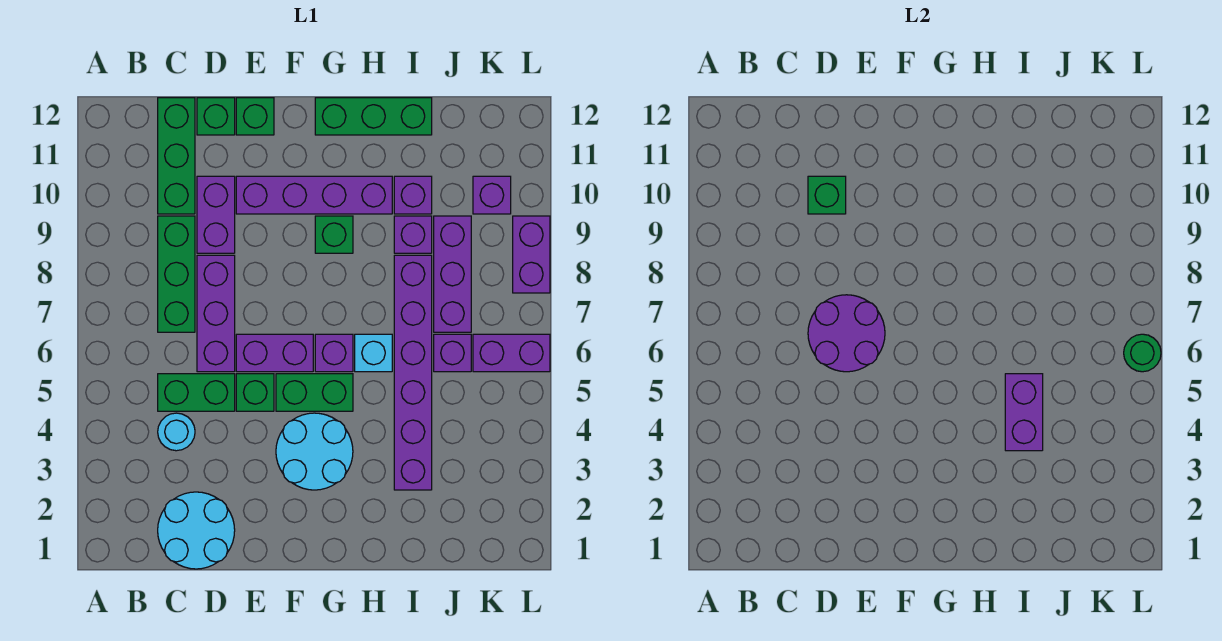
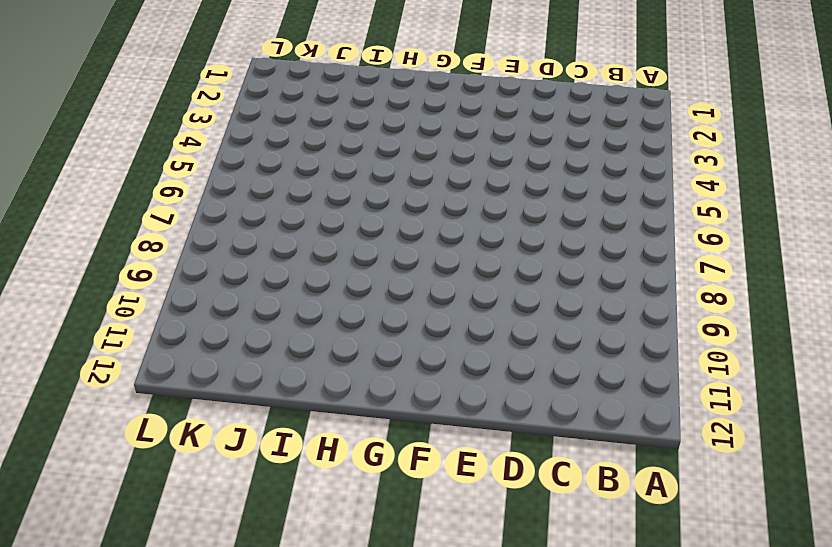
none -> cyan 2x2 round brick [158,492,235,569]
none -> cyan 1x1 round brick [158,413,195,451]
none -> green 1x2 brick [158,374,235,411]
none -> green 1x3 brick [158,216,195,332]

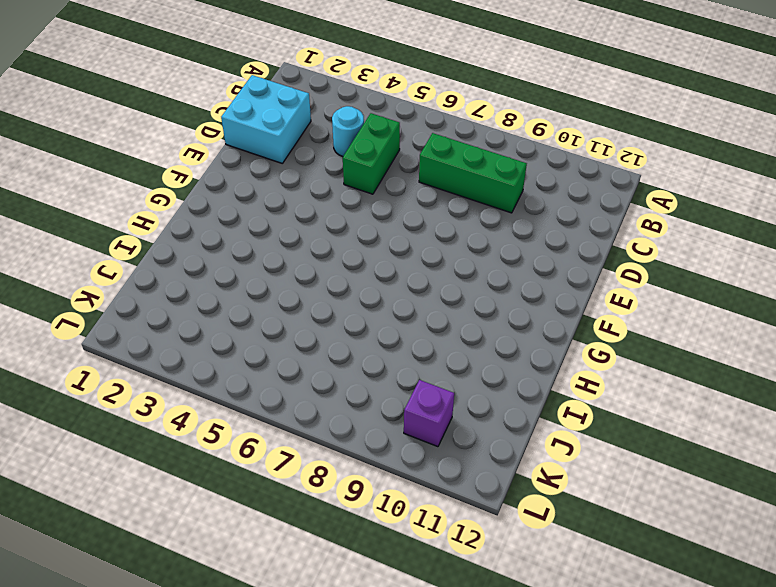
cyan 2x2 brick [221,75,311,163] -> cyan 2x2 round brick [158,492,235,569]
none -> green 1x3 brick [158,98,195,214]
none -> purple 1x3 brick [197,255,235,372]
none -> purple 1x2 brick [197,176,235,253]
none -> green 1x1 brick [197,98,235,135]

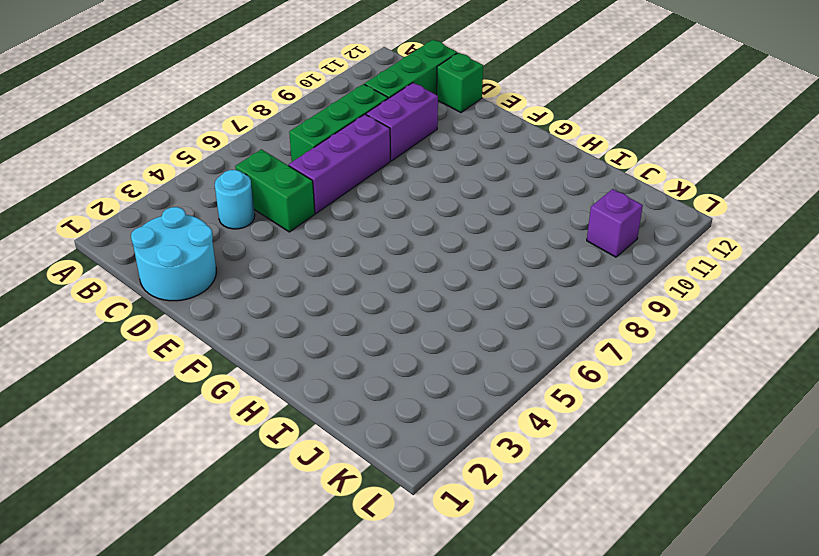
none -> green 1x1 brick [236,374,274,411]
none -> purple 1x2 brick [236,334,313,372]
none -> purple 1x4 brick [236,176,392,214]
none -> green 1x1 brick [236,98,274,135]

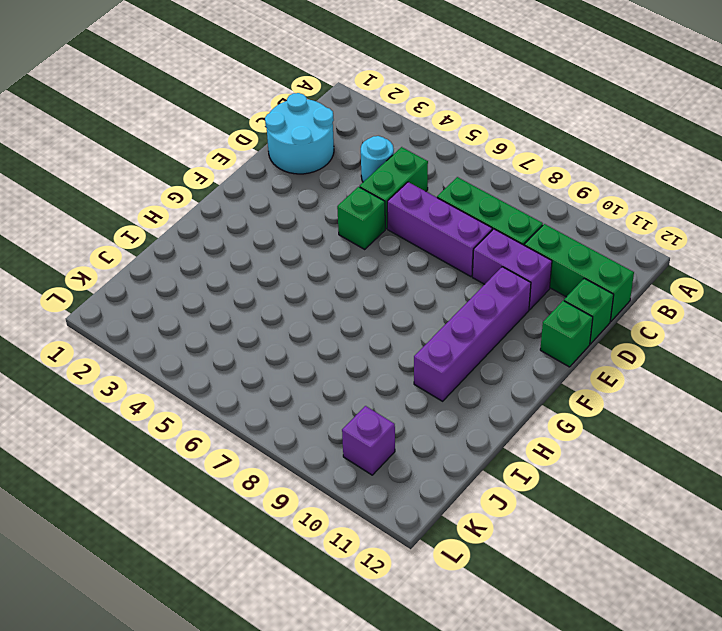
none -> purple 1x2 brick [236,334,313,372]
none -> cyan 2x2 round brick [276,413,353,490]
none -> green 1x2 brick [276,374,353,411]
none -> purple 1x1 brick [315,334,353,372]

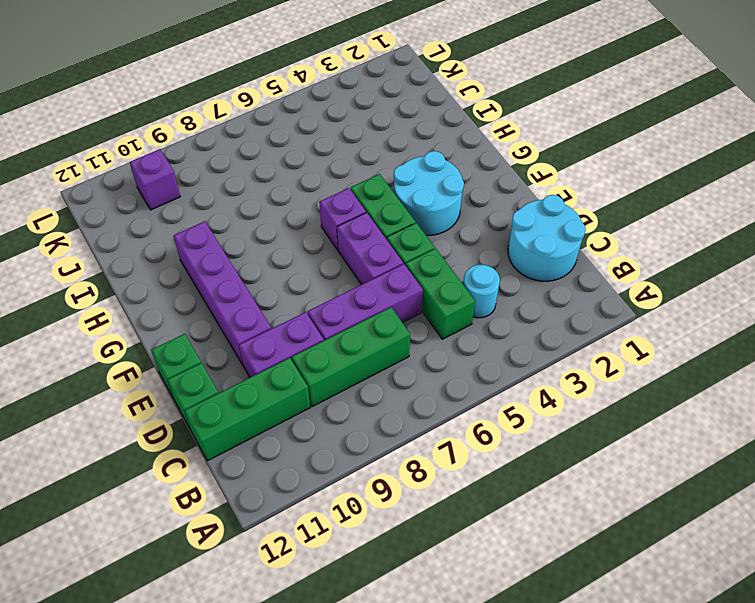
none -> green 1x1 brick [315,216,353,253]
none -> green 1x3 brick [315,98,432,135]
none -> cyan 1x1 brick [355,334,392,372]
none -> purple 1x6 brick [394,255,432,490]

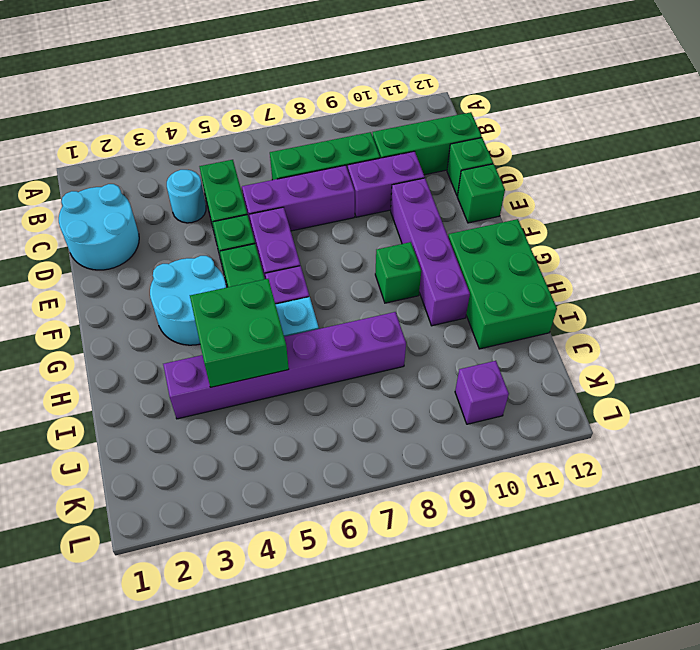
green 2x3 brick [448,219,557,349] -> green 1x3 brick [315,98,432,135]
green 2x2 brick [190,279,289,387] -> purple 1x2 brick [1005,374,1043,451]
none -> purple 1x1 brick [394,216,432,253]
none -> purple 1x1 brick [394,176,432,214]
none -> purple 1x1 brick [434,334,471,372]
none -> purple 1x3 brick [434,216,471,332]

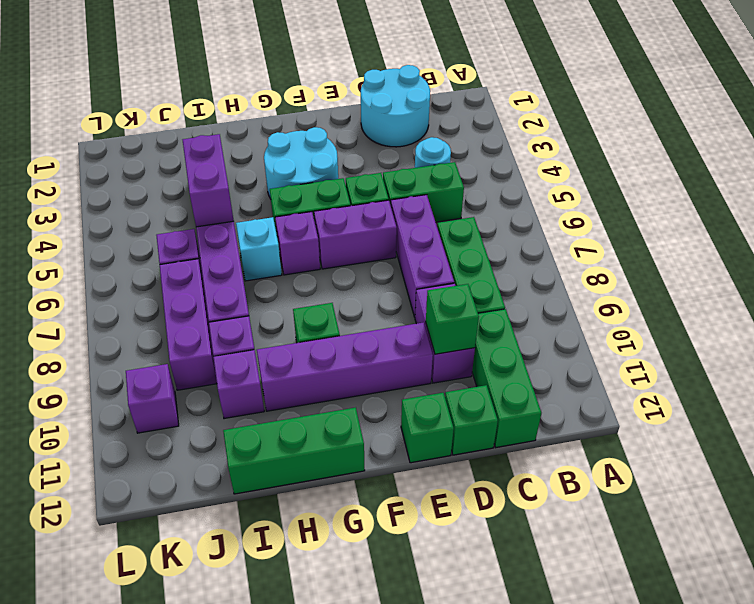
none -> purple 1x2 brick [473,334,550,372]
none -> purple 1x2 brick [513,216,550,293]
none -> purple 2x2 round brick [808,295,885,372]
none -> green 1x1 round brick [1124,334,1161,372]

